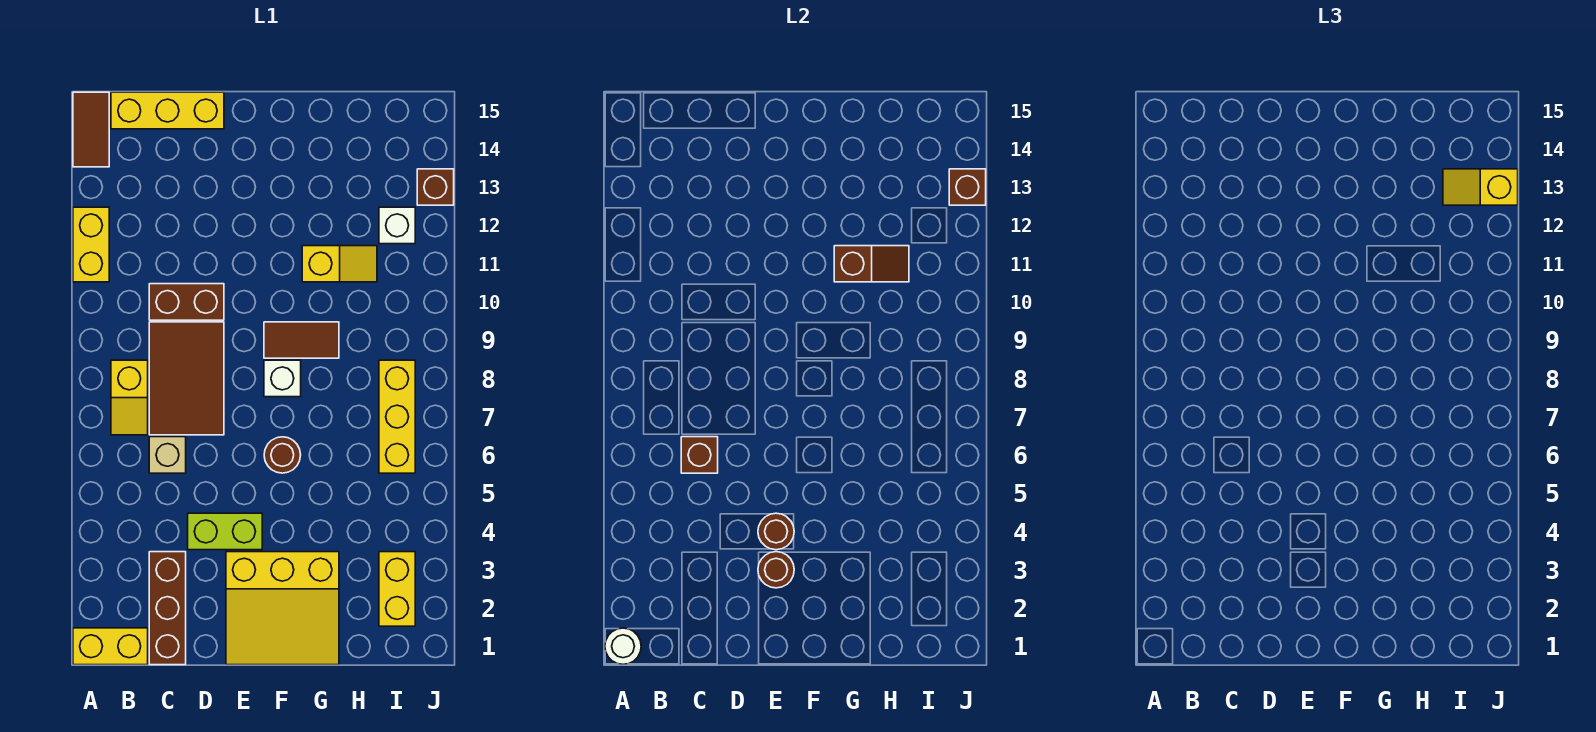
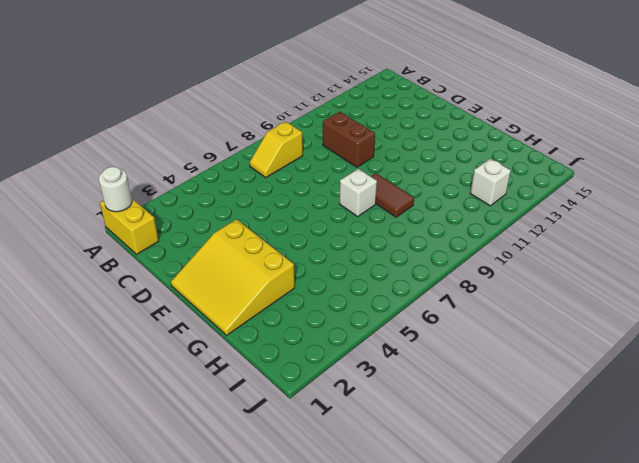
none -> yellow 1x2 brick [73,207,109,282]
none -> brown 1x2 tile [73,92,109,167]
none -> yellow 1x3 brick [111,92,224,129]

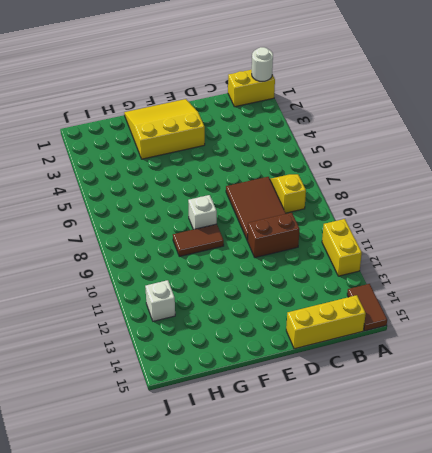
none -> brown 1x3 brick [149,552,186,665]
none -> tan 1x1 brick [149,437,186,473]
none -> lime 1x2 brick [188,513,262,550]

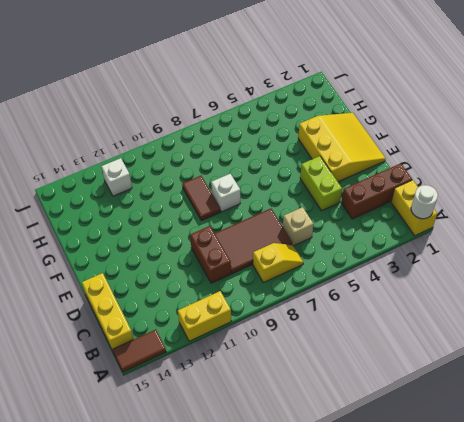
none -> brown 1x1 round brick [264,437,301,473]
none -> yellow 1x2 slope [302,246,377,282]
none -> yellow 1x2 brick [379,552,415,626]

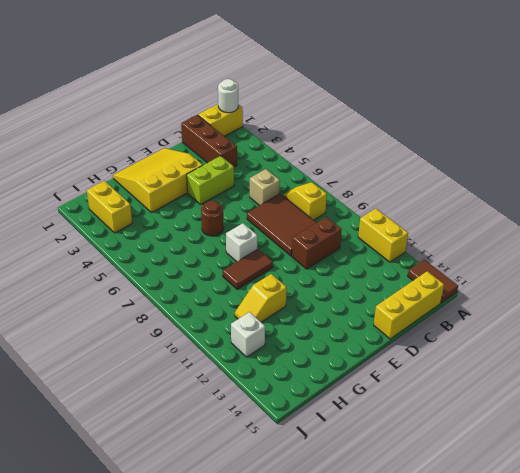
none -> yellow 1x3 brick [379,360,415,473]
none -> brown 1x1 brick [417,169,454,205]
none -> brown 1x1 brick [681,437,718,473]

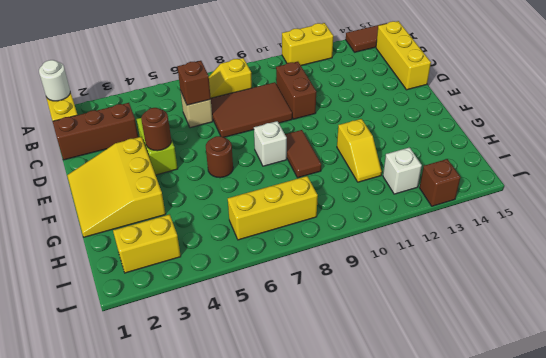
none -> brown 1x1 round brick [758,552,794,588]
none -> brown 1x2 slope [834,246,909,282]
none -> brown 1x1 brick [949,169,986,205]

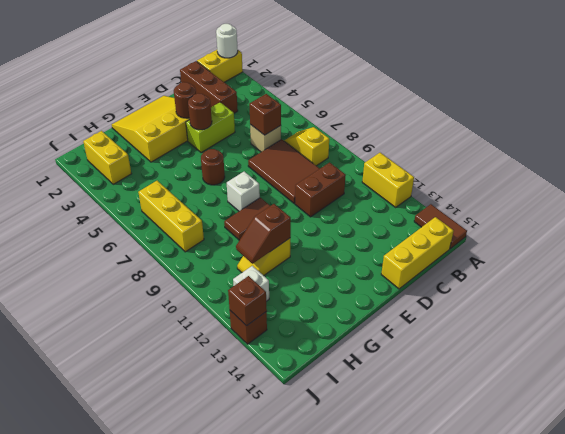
none -> yellow 1x2 slope [1443,169,1518,205]

